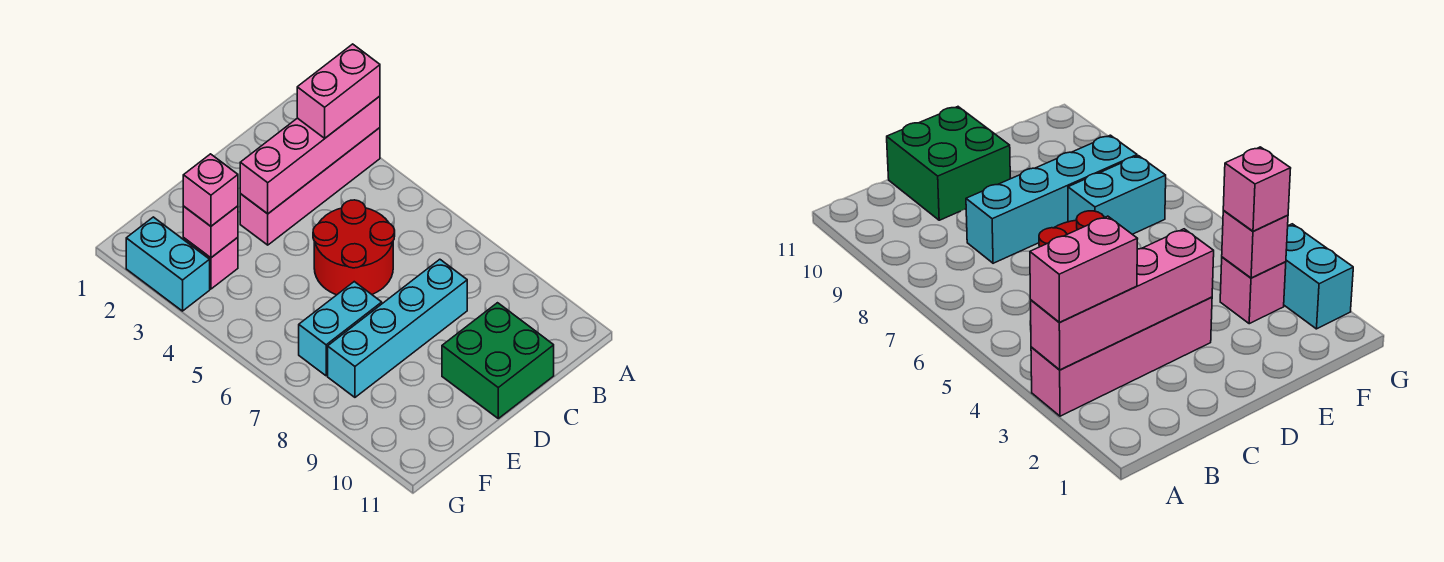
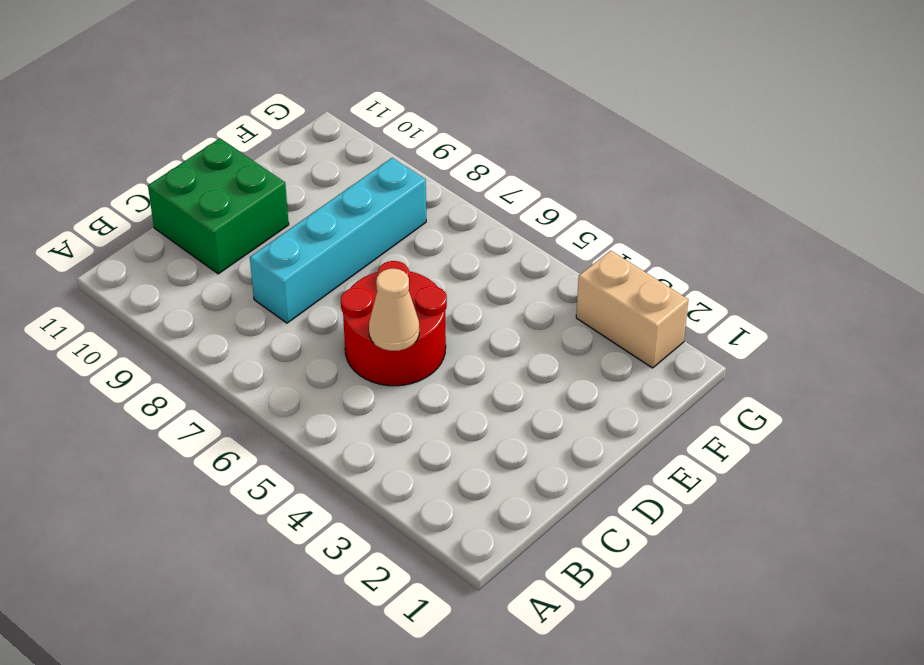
tan 1x1 cone [369,268,419,351] -> none
tan 1x2 brick [576,251,688,368] -> cyan 1x2 brick [126,217,210,311]
none -> pink 1x4 brick [240,128,380,245]
none -> cyan 1x2 brick [299,282,382,376]

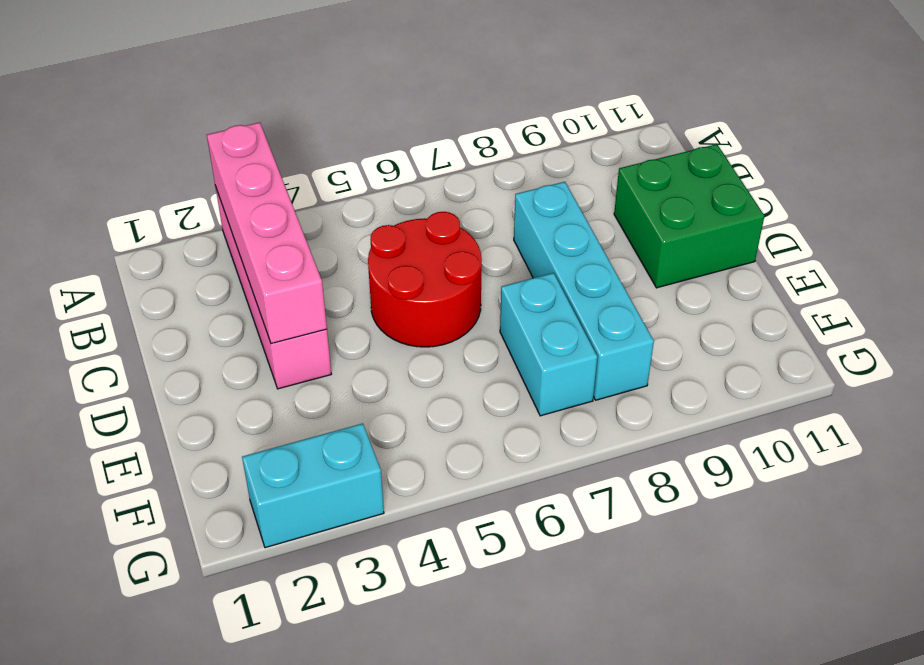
none -> pink 1x1 brick [183,237,238,289]
none -> pink 1x1 brick [183,206,238,258]

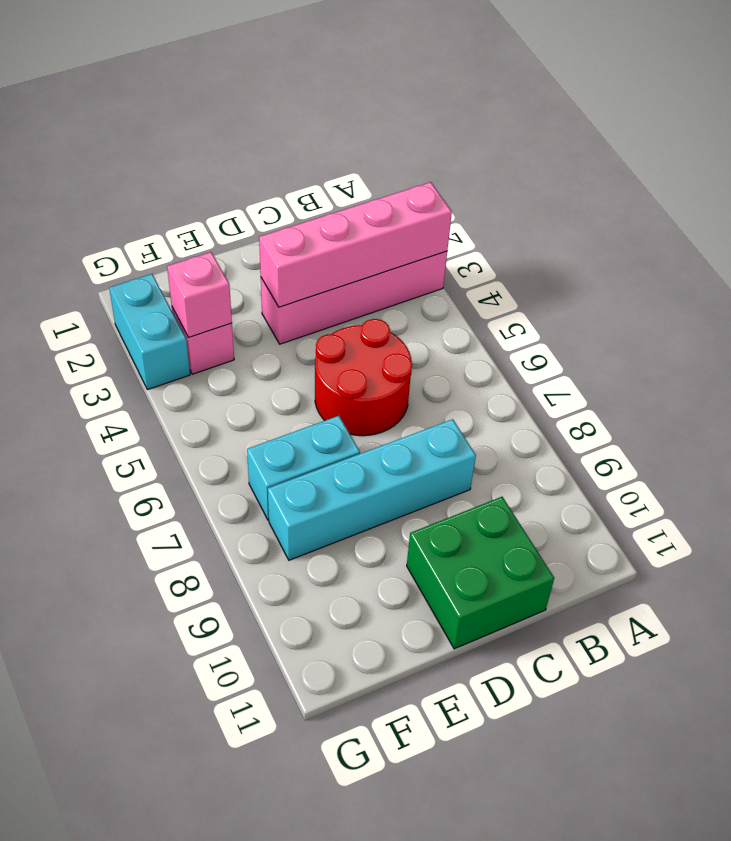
none -> pink 1x2 brick [297,44,380,138]
none -> pink 1x1 brick [183,154,238,226]

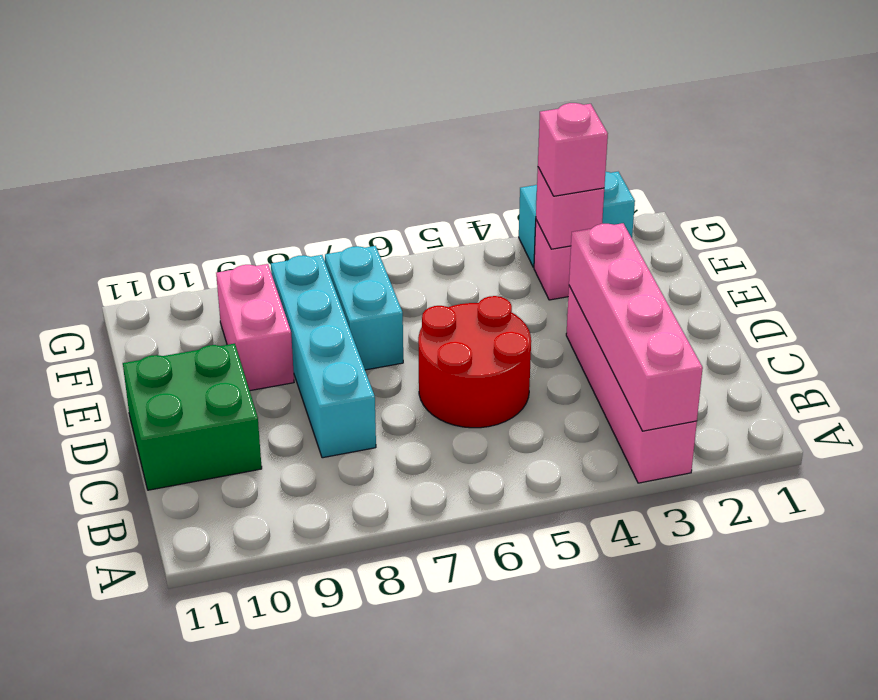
pink 1x2 brick [216,264,294,391] -> pink 1x2 brick moved to [297,44,380,138]

